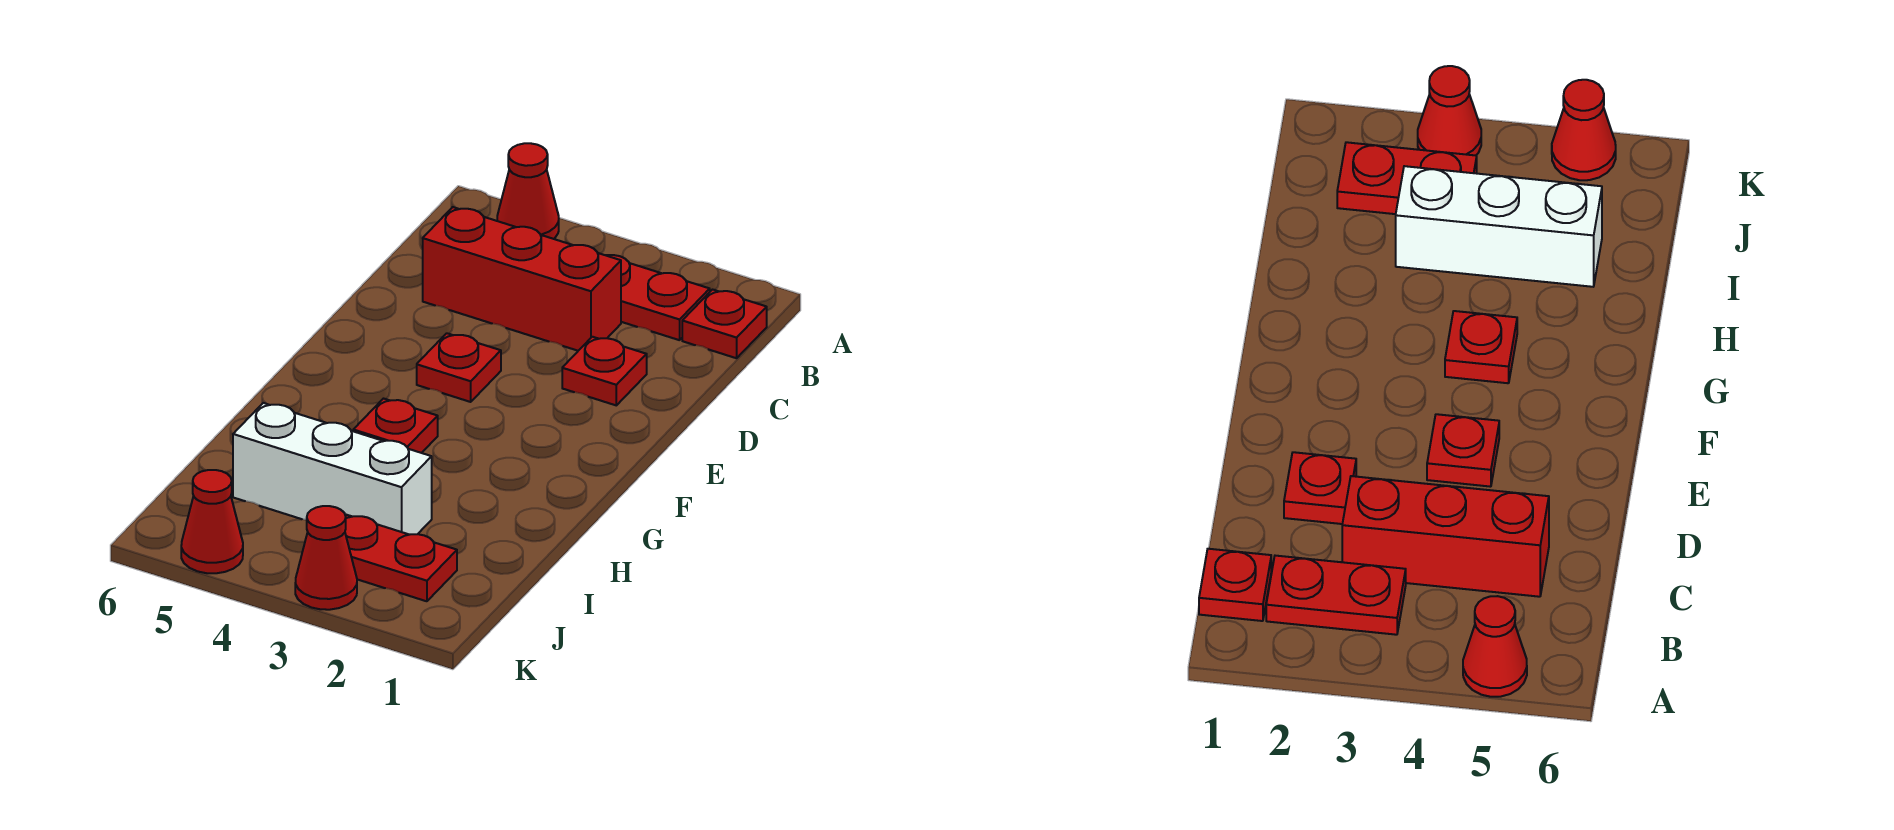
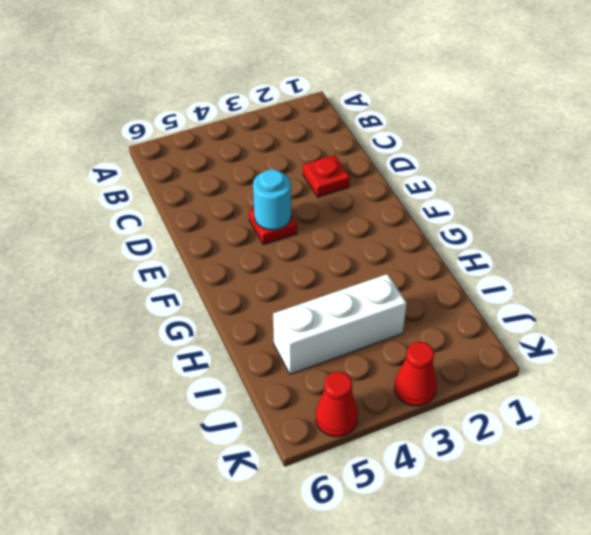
cyan 1x1 round brick [253,169,291,230] -> none
none -> red 1x1 cone [497,143,559,239]
none -> red 1x1 plate [682,290,767,358]

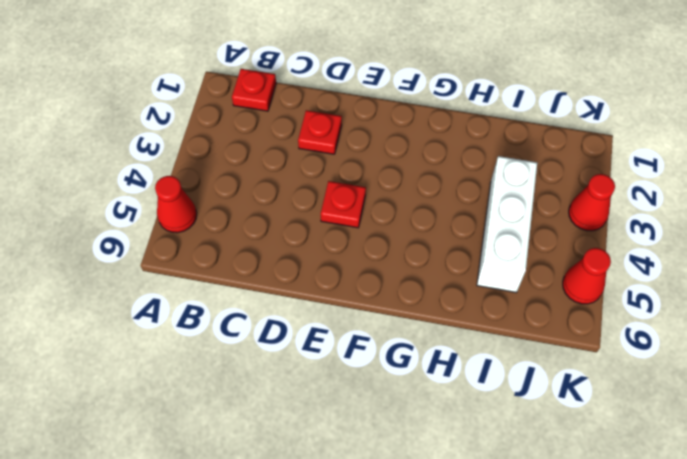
none -> red 1x2 plate [606,255,710,340]
none -> red 1x3 brick [423,207,621,351]

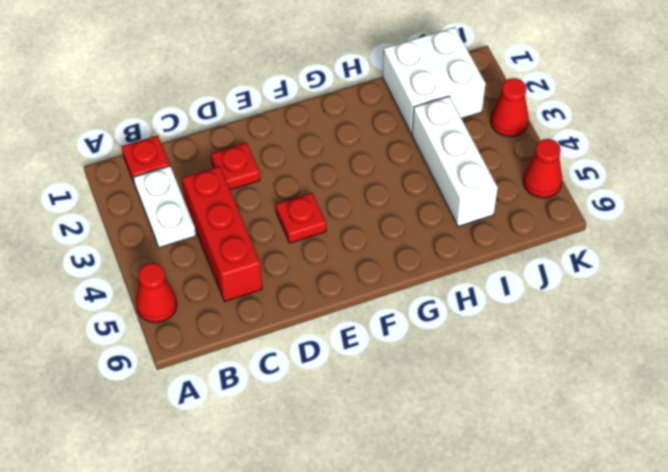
white 1x2 plate [133,166,196,248] -> red 1x2 plate [606,255,710,340]
white 2x2 brick [383,27,486,134] -> red 1x2 plate [345,515,457,601]
none -> red 1x1 plate [353,399,438,453]

